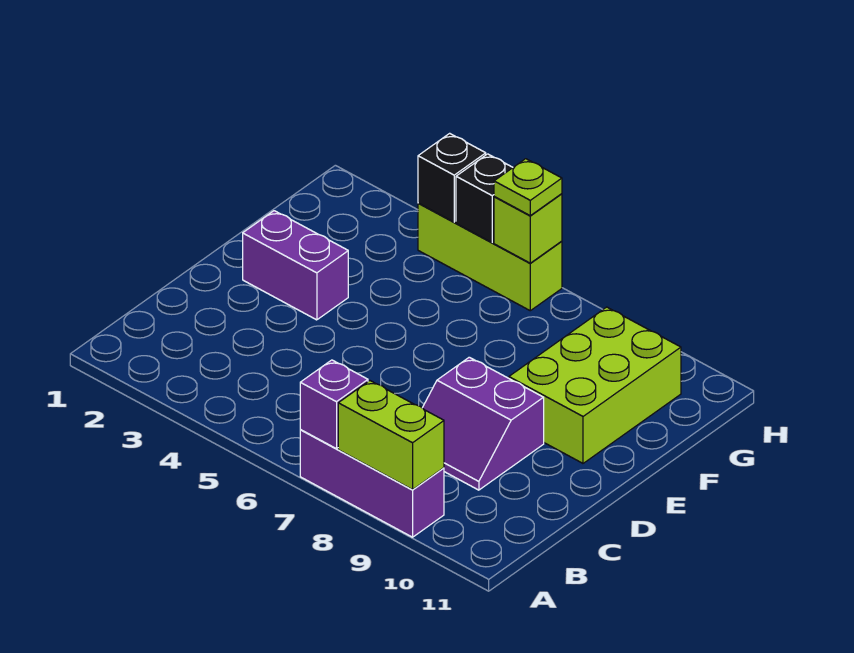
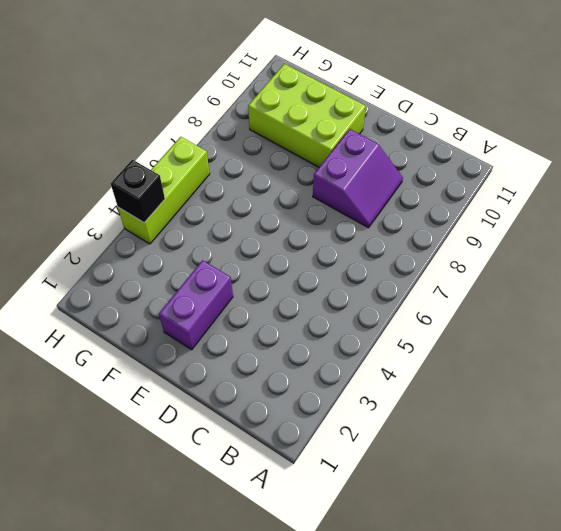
none -> purple 1x3 brick [300,430,444,537]
none -> purple 1x1 brick [300,360,368,449]

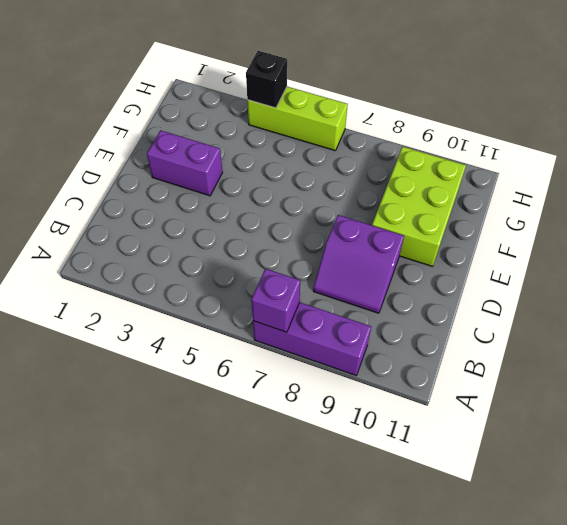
none -> lime 1x2 brick [338,381,444,490]
none -> black 1x1 brick [456,154,513,243]

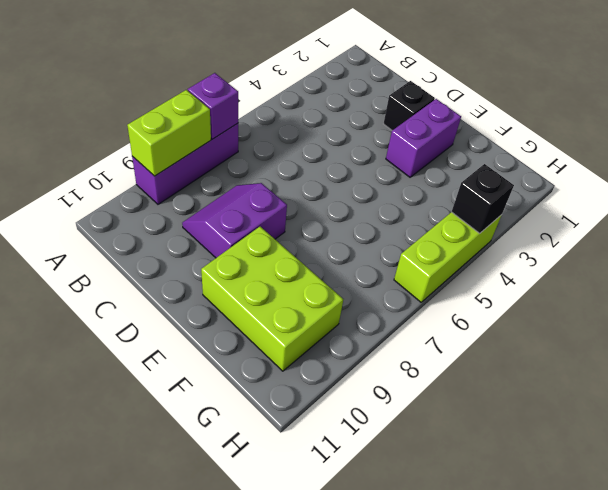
black 1x1 brick [384,81,435,130] -> black 1x1 brick moved to [456,154,513,243]
none -> lime 1x1 brick [494,194,562,263]
none -> lime 1x1 plate [494,159,562,216]

